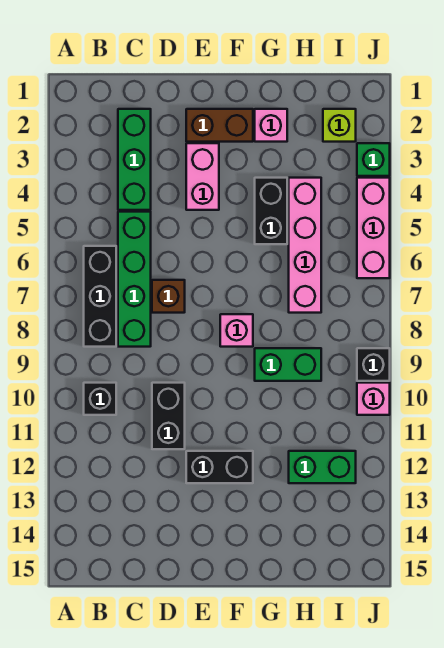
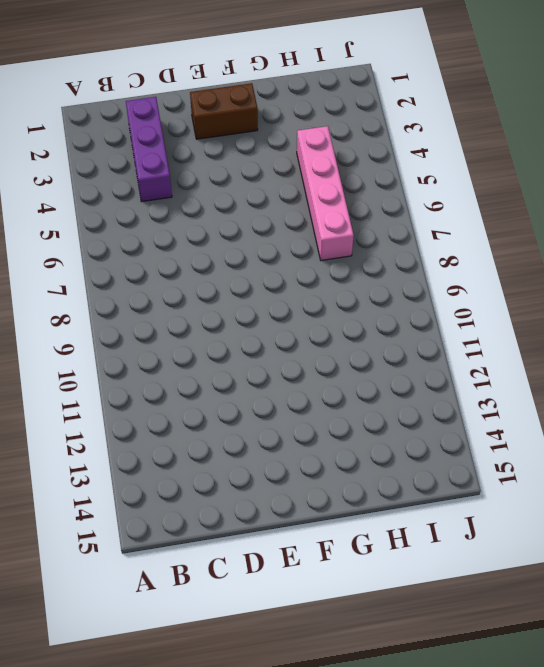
purple 1x3 brick [126,97,172,202] -> green 1x3 brick [118,109,151,210]
none -> black 1x3 brick [84,246,116,347]
none -> black 1x1 brick [84,383,116,415]
none -> green 1x4 brick [118,212,151,347]

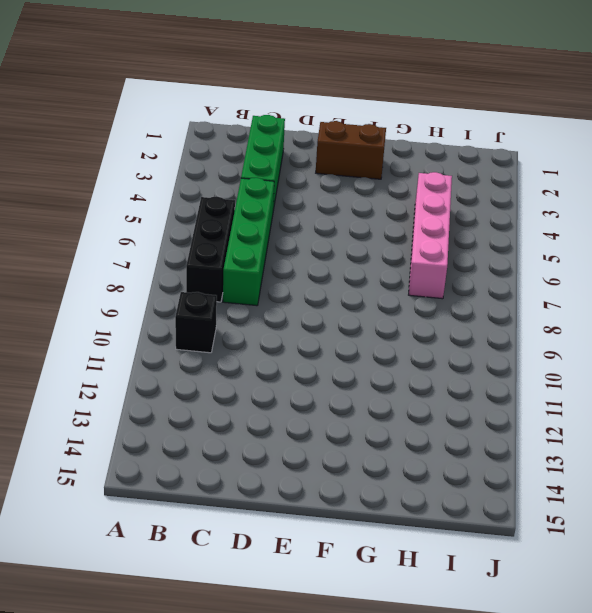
none -> brown 1x1 brick [152,280,185,313]
none -> black 1x2 brick [152,383,185,449]
none -> pink 1x2 brick [186,143,219,210]

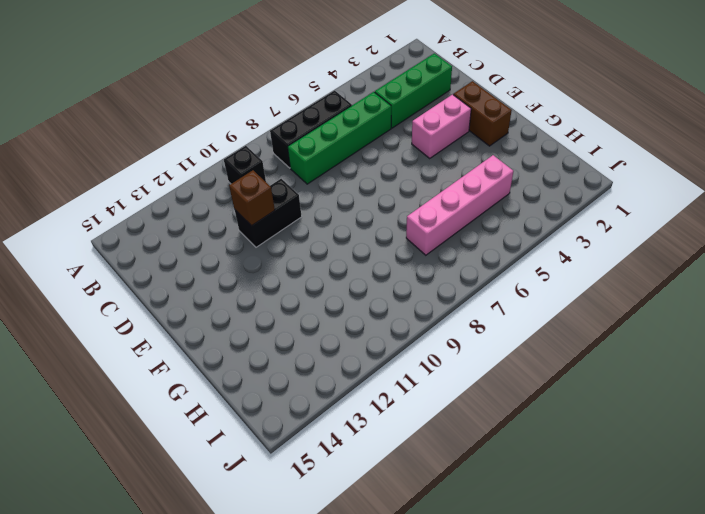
brown 1x1 brick [229,170,275,226] -> brown 1x1 brick moved to [152,280,185,313]
none -> black 1x2 brick [186,451,253,483]
none -> pink 1x1 brick [220,314,253,347]
none -> pink 1x1 brick [255,109,287,142]

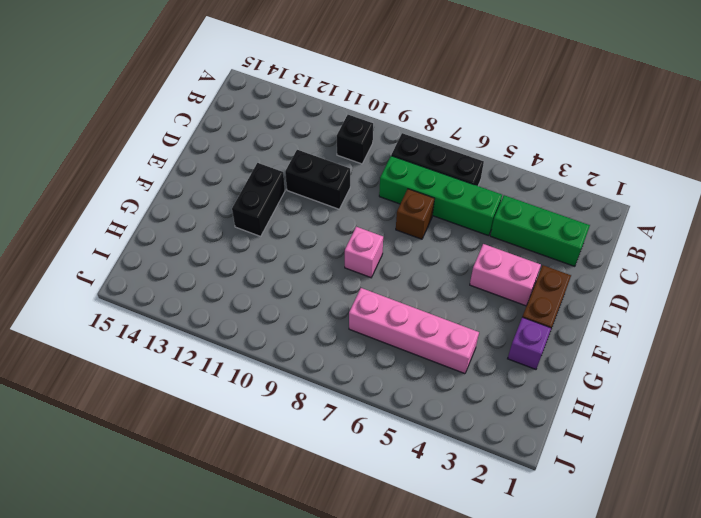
purple 1x1 brick [508,317,551,369] -> pink 1x1 brick [255,109,287,142]
none -> black 1x2 brick [255,178,287,244]
none -> green 1x2 brick [255,348,321,381]
none -> green 1x2 brick [289,451,356,483]

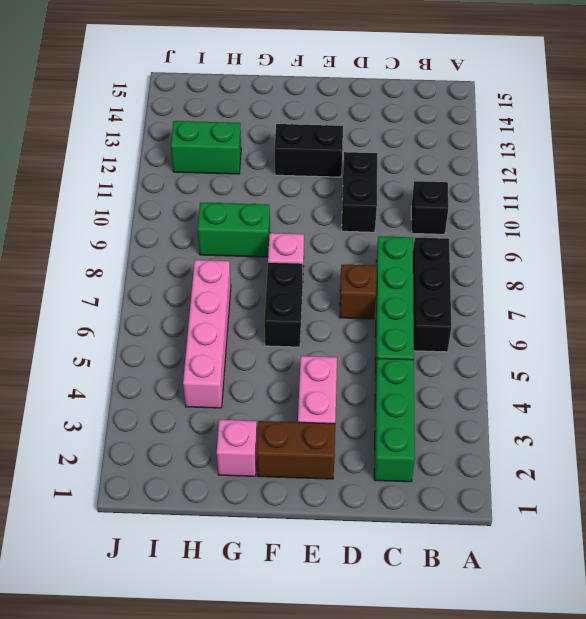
black 1x2 brick [264,262,303,347] -> black 1x2 brick moved to [255,178,287,244]
none -> lime 1x1 brick [323,109,356,142]
none -> green 1x1 brick [357,143,390,176]
none -> pink 1x3 brick [357,178,390,278]

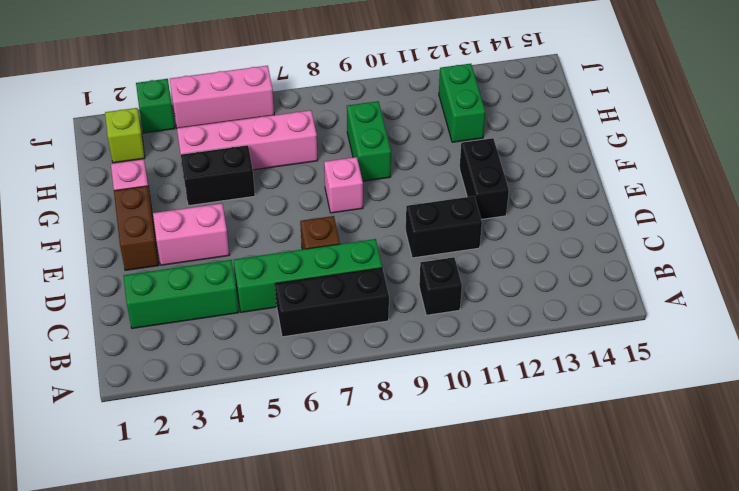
none -> black 1x1 brick [357,348,390,381]
none -> pink 1x1 brick [357,383,390,415]

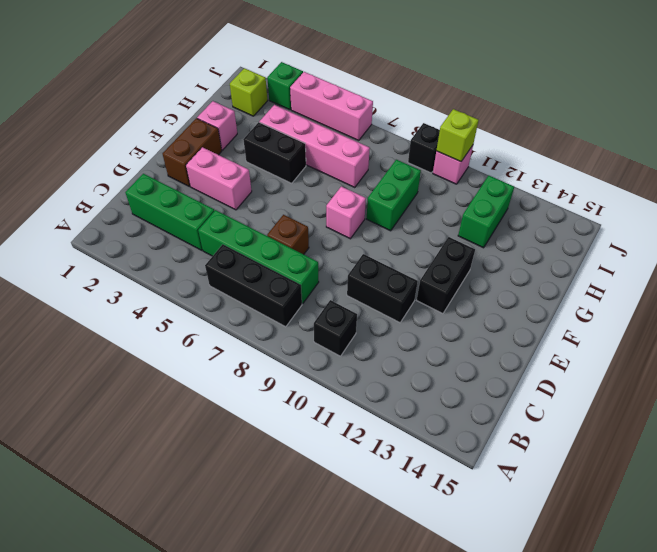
lime 1x1 brick [436,109,479,162] -> none

